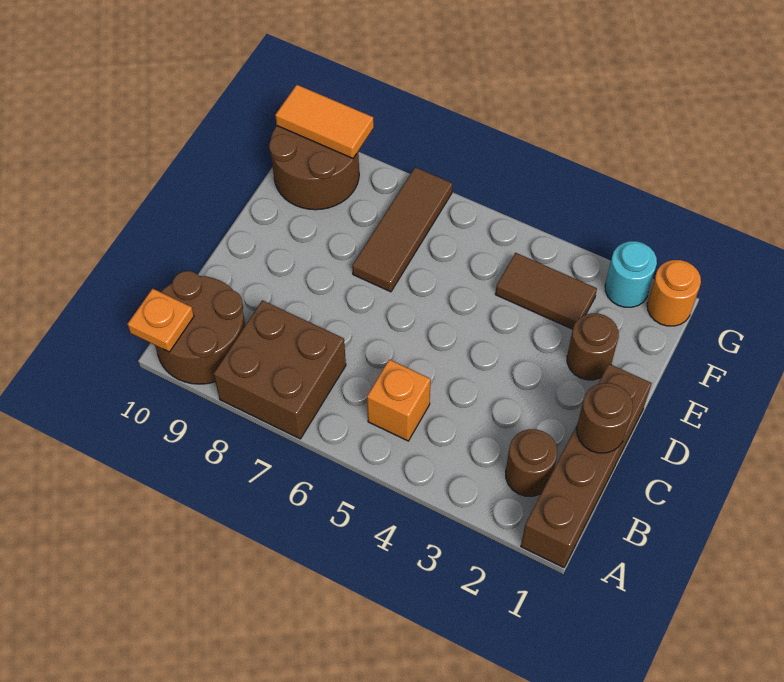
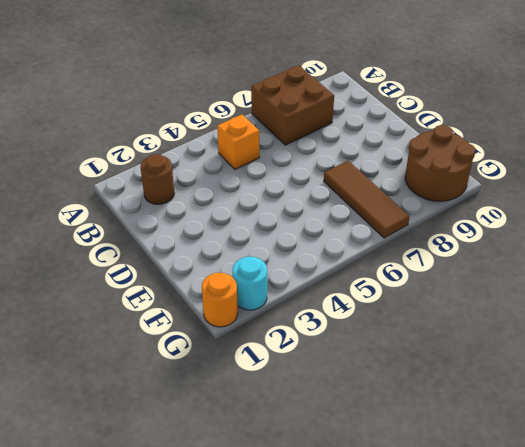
none -> brown 1x4 brick [521,364,652,567]
none -> brown 2x2 round brick [155,271,245,384]
none -> brown 1x1 round brick [567,313,619,380]

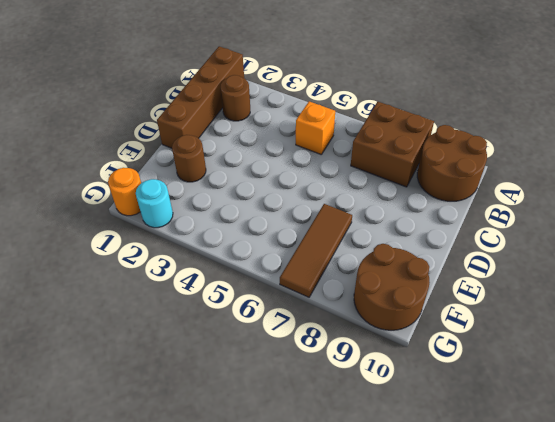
none -> brown 1x2 tile [495,253,597,329]
none -> orange 1x1 plate [128,289,194,352]
none -> brown 1x1 round brick [577,383,633,453]

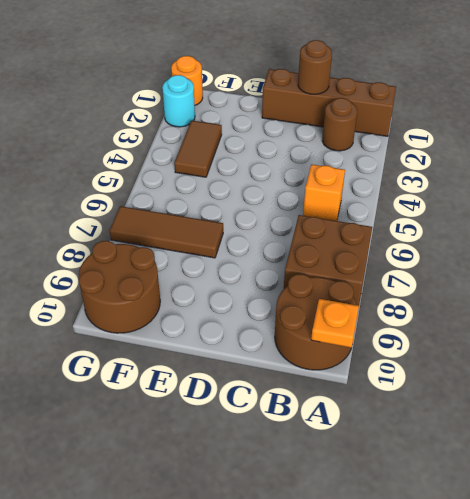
none -> brown 1x1 round brick [567,313,619,380]
none -> orange 1x2 tile [275,85,374,158]

